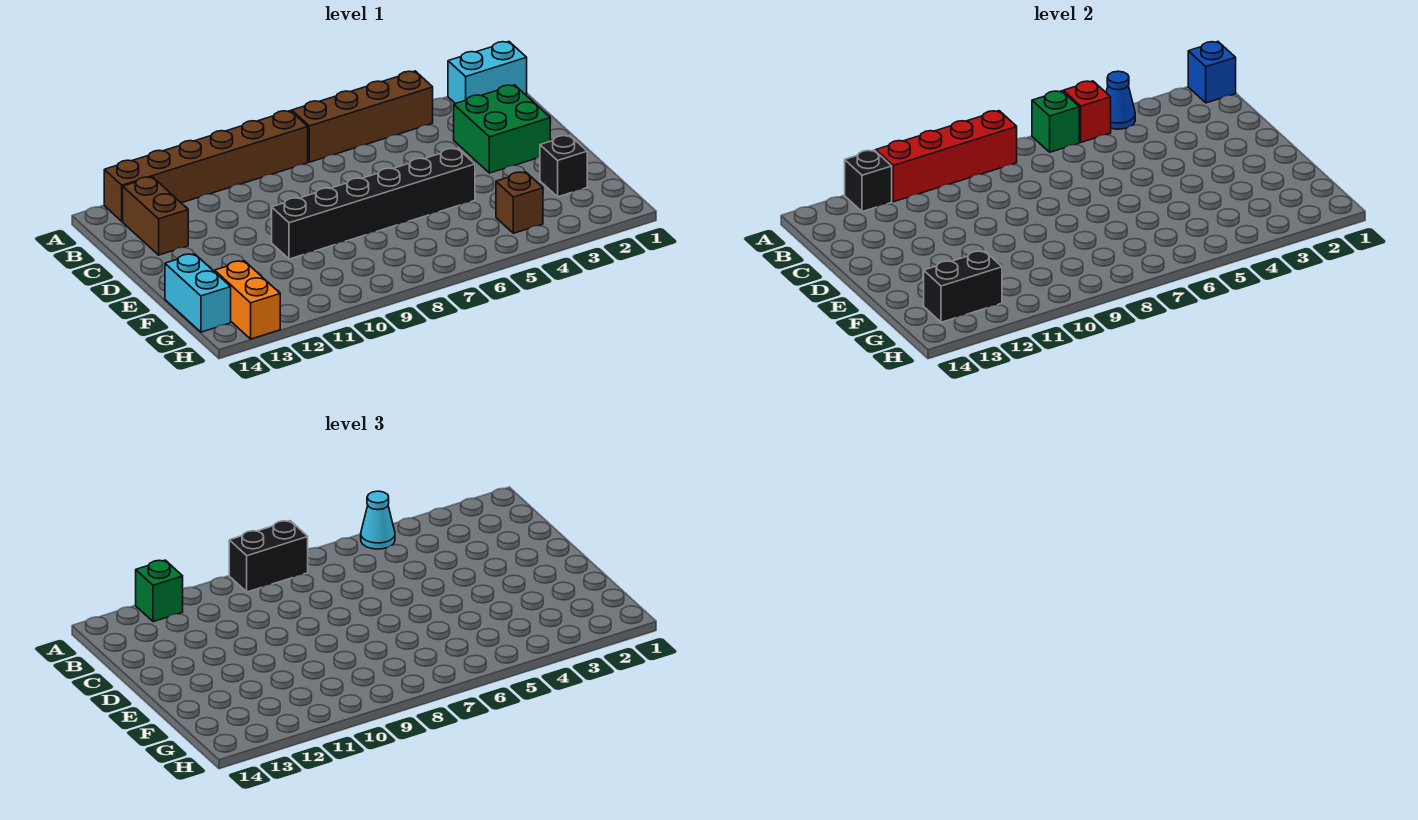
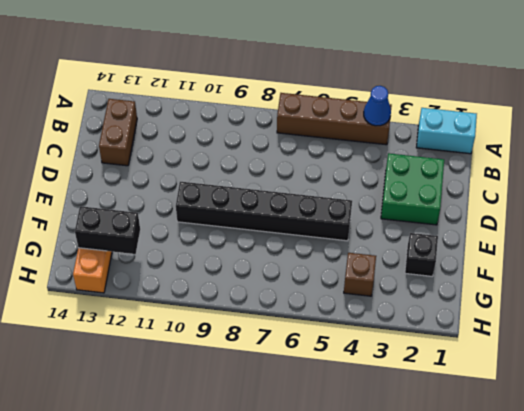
none -> brown 1x6 brick [104,111,308,221]
none -> cyan 1x2 brick [165,254,231,332]
none -> blue 1x1 brick [1188,42,1236,103]

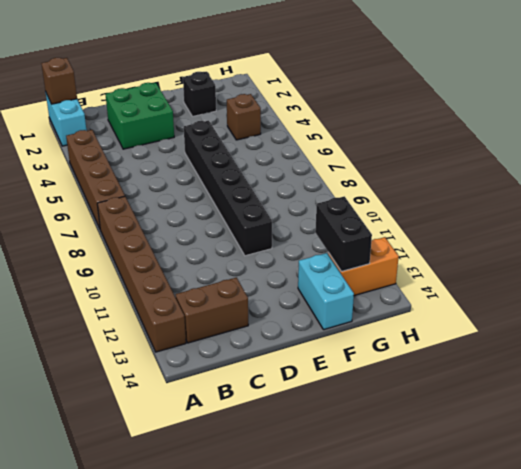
brown 1x1 brick [41,58,77,104] -> blue 1x1 brick [1188,42,1236,103]
cyan 1x2 brick [298,253,354,330] -> cyan 1x2 brick turned to [165,254,231,332]
none -> blue 1x1 cone [1106,71,1135,129]
none -> red 1x1 brick [1063,81,1111,142]
none -> green 1x1 brick [1032,91,1079,152]

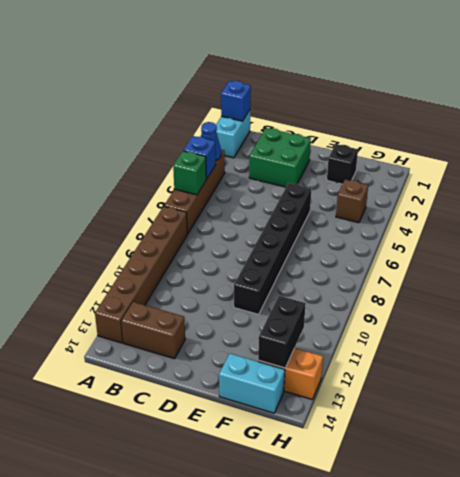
blue 1x1 brick [183,136,216,179] -> red 1x1 brick [1063,81,1111,142]
none -> red 1x4 brick [876,111,1017,202]
none -> black 1x1 brick [845,150,892,212]
none -> cyan 1x1 cone [361,491,395,549]

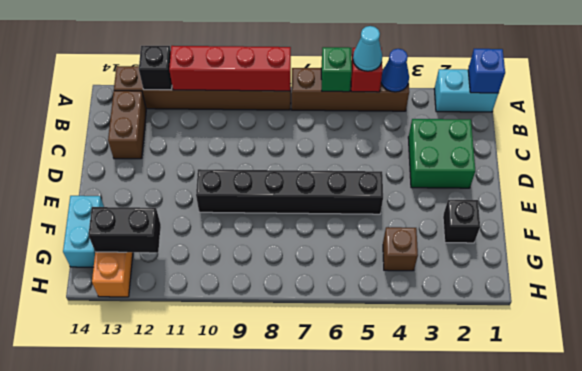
none -> black 1x2 brick [229,521,308,592]
none -> green 1x1 brick [136,560,183,622]

